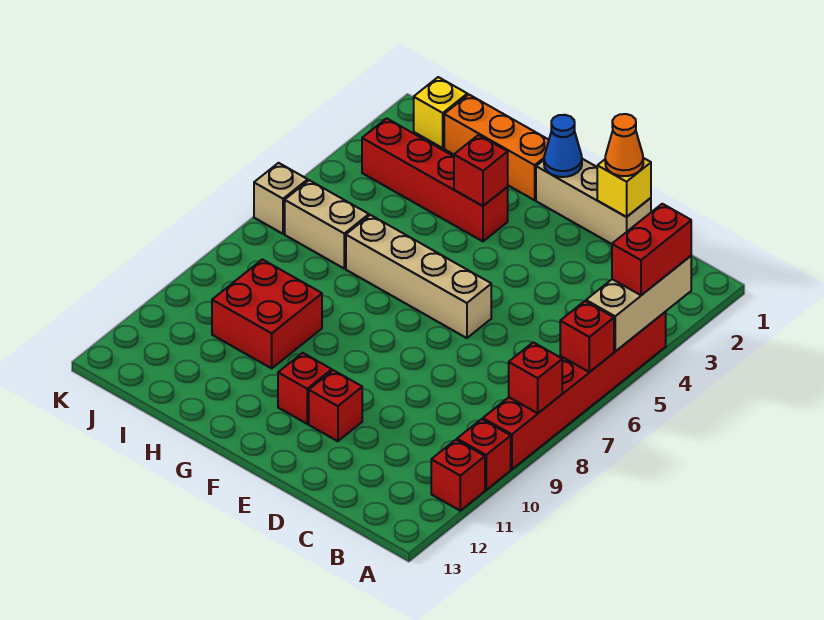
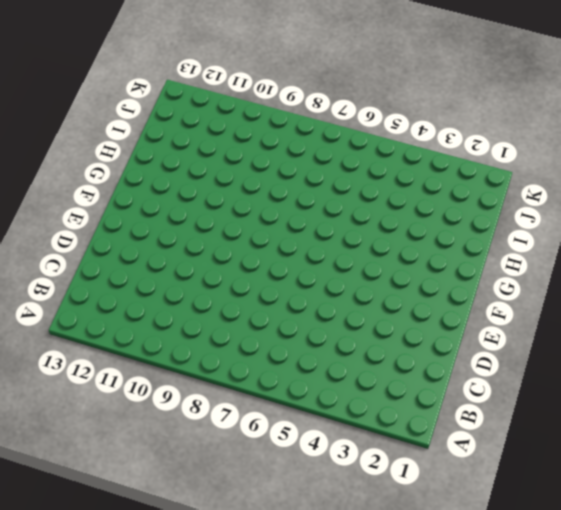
none -> red 1x6 brick [483,312,666,469]
none -> red 1x1 brick [457,419,511,490]
none -> red 1x1 brick [431,440,485,511]

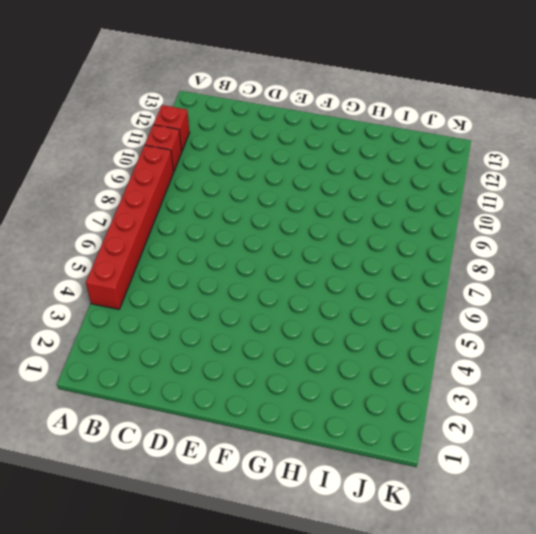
none -> tan 1x3 brick [536,159,651,244]
none -> tan 1x4 brick [346,215,491,338]
none -> red 1x1 brick [309,370,362,441]

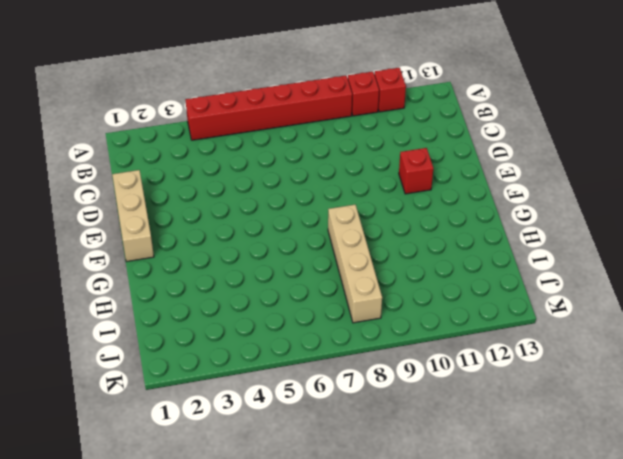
tan 1x4 brick [328,205,382,323] -> tan 1x4 brick moved to [346,215,491,338]
none -> red 1x1 brick [278,353,332,424]
none -> orange 1x3 brick [444,95,549,200]
none -> red 1x4 brick [362,118,508,241]

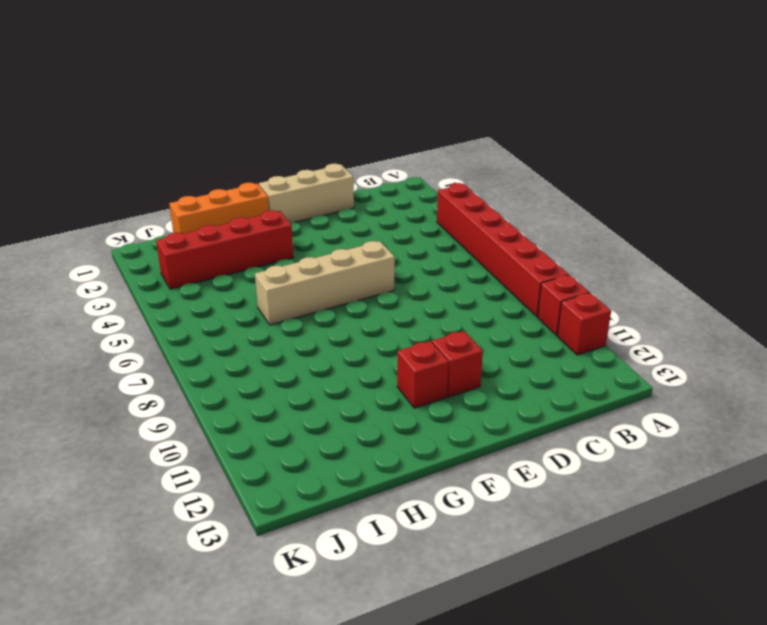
none -> red 2x2 brick [212,259,322,368]
none -> tan 1x2 brick [285,180,369,268]
none -> yellow 1x1 brick [414,77,467,148]

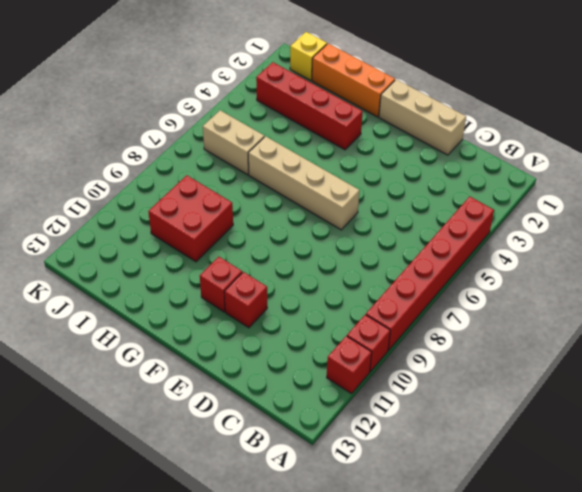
none -> tan 1x1 brick [254,163,308,234]
none -> tan 1x3 brick [586,256,691,351]
none -> red 1x1 brick [560,301,614,372]

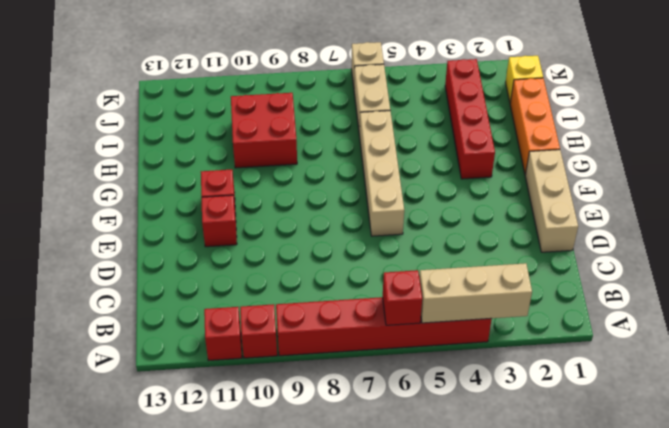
none -> red 1x1 brick [509,342,562,413]
none -> yellow 1x1 brick [597,158,651,217]
none -> blue 1x1 cone [544,115,582,177]

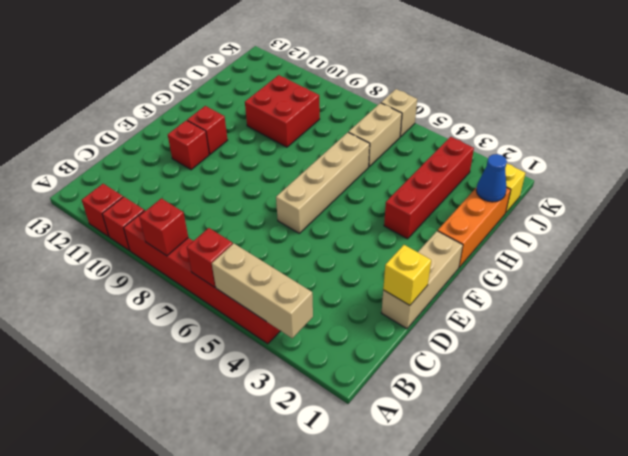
blue 1x1 cone [476,154,507,202] -> blue 1x1 cone moved to [544,115,582,177]
none -> red 1x1 brick [454,135,508,206]
none -> red 1x2 brick [612,204,691,295]
none -> orange 1x1 cone [605,114,643,176]

